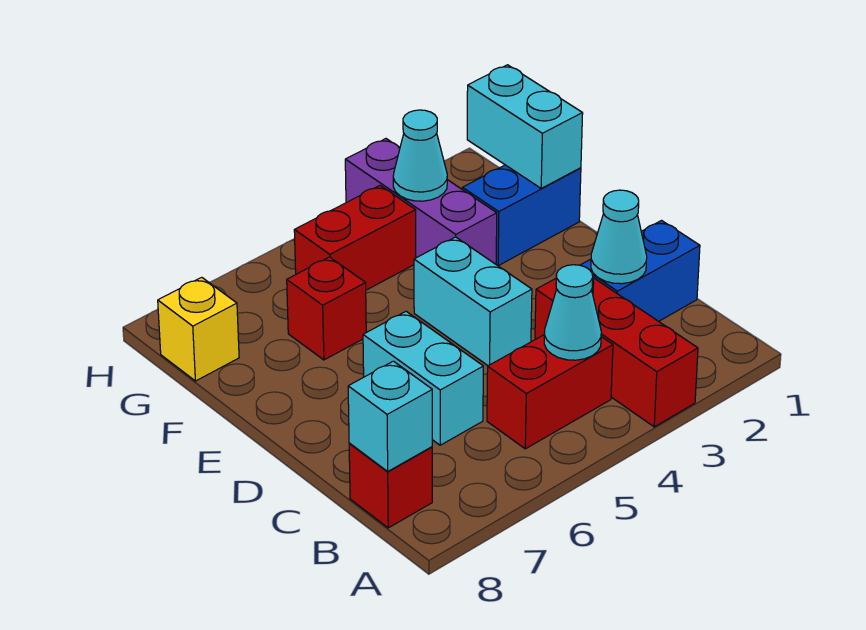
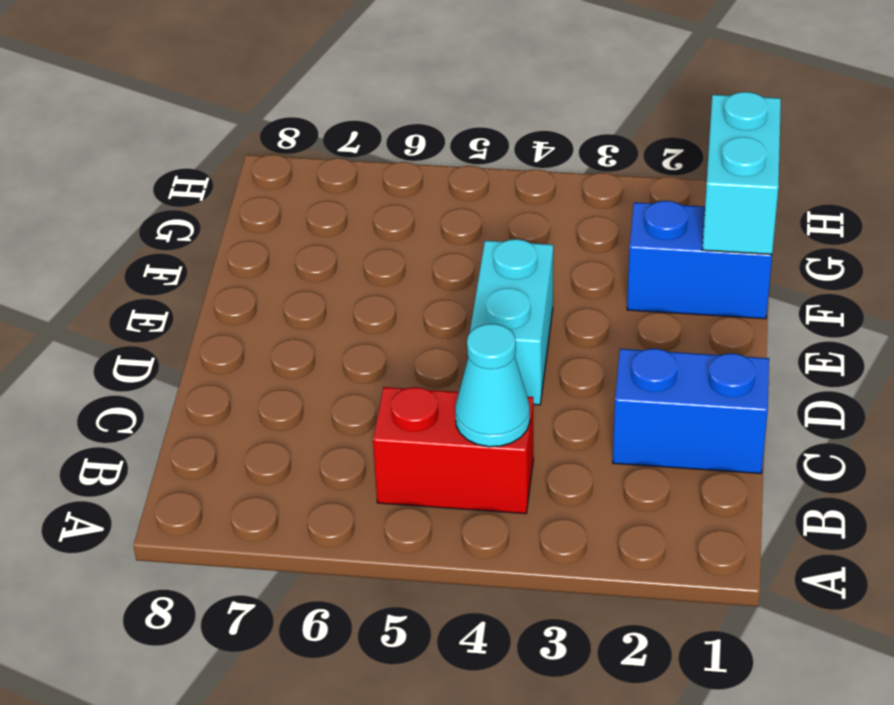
none -> red 1x3 brick [535,278,698,427]
none -> red 1x1 brick [349,444,432,528]
none -> cyan 1x2 brick [363,311,483,445]

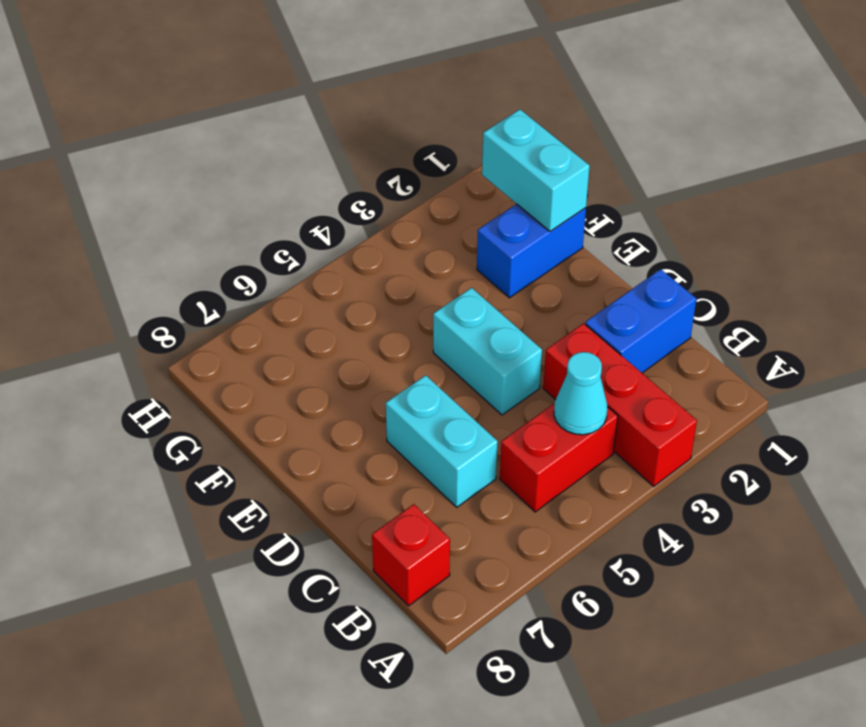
none -> purple 1x3 brick [345,139,497,264]
none -> red 1x1 brick [287,257,366,360]
none -> red 1x2 brick [294,186,416,290]

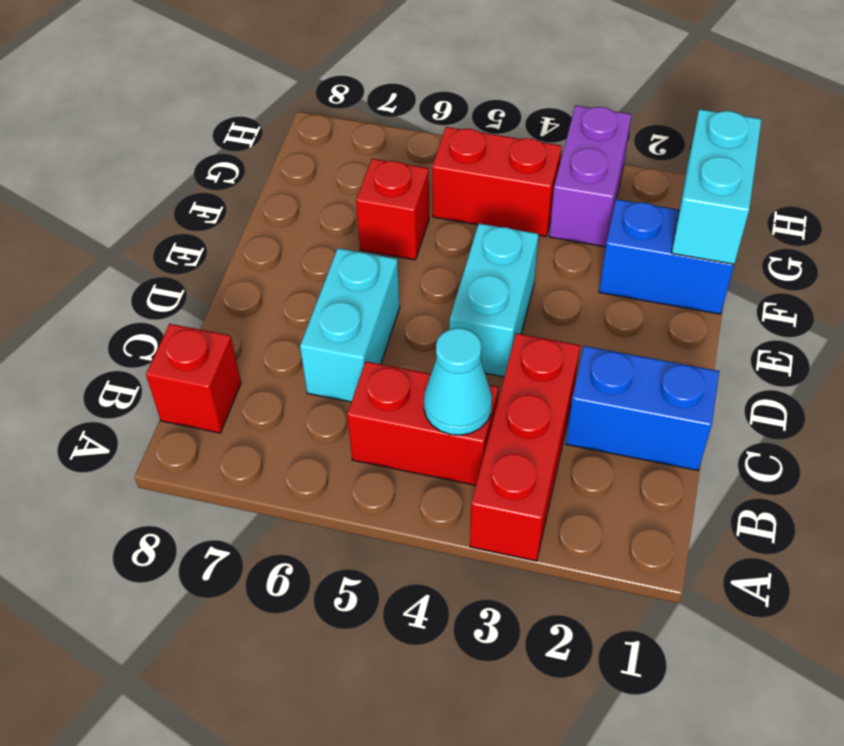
purple 1x2 brick [549,105,632,247] -> purple 1x3 brick [345,139,497,264]
none -> yellow 1x1 brick [158,277,239,381]
none -> cyan 1x1 brick [348,361,432,471]
none -> cyan 1x1 cone [591,190,647,284]

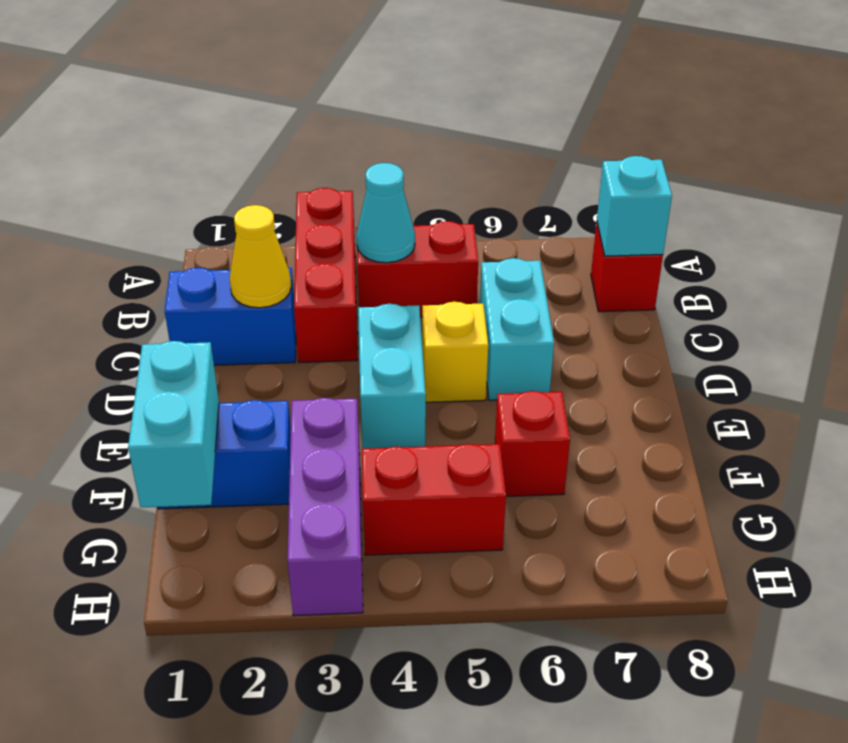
yellow 1x1 cone [230,205,291,308] -> cyan 1x1 cone [591,190,647,284]
yellow 1x1 brick [422,302,488,402] -> yellow 1x1 brick moved to [158,277,239,381]
none -> cyan 1x1 cone [393,110,447,201]

